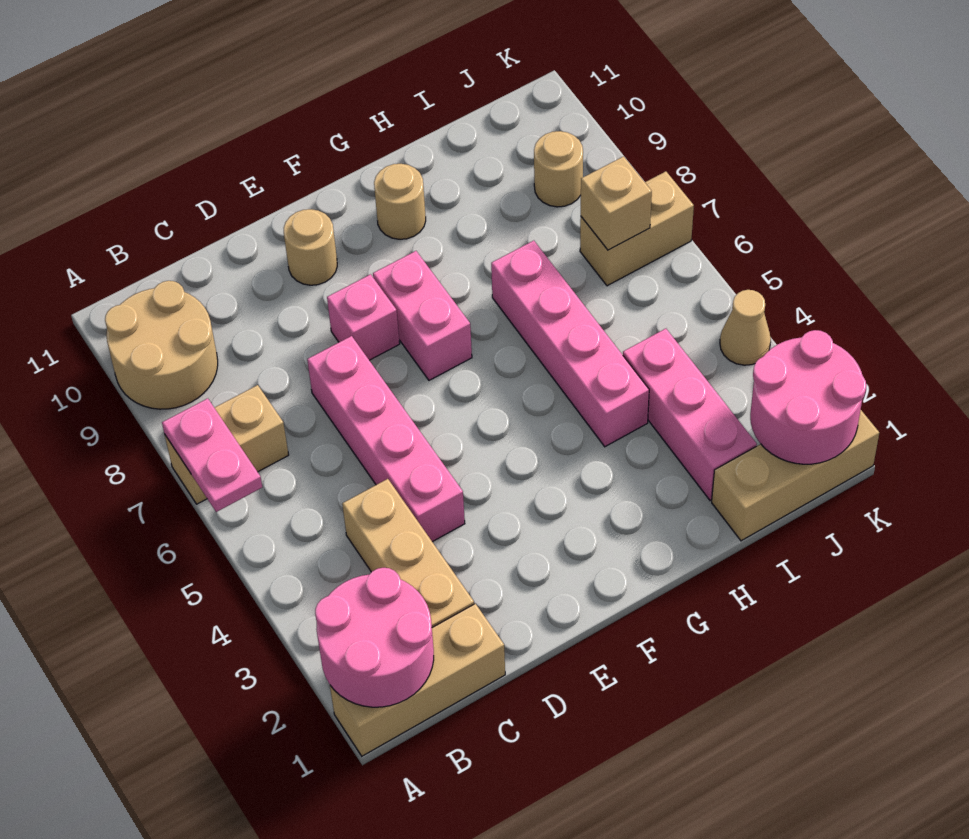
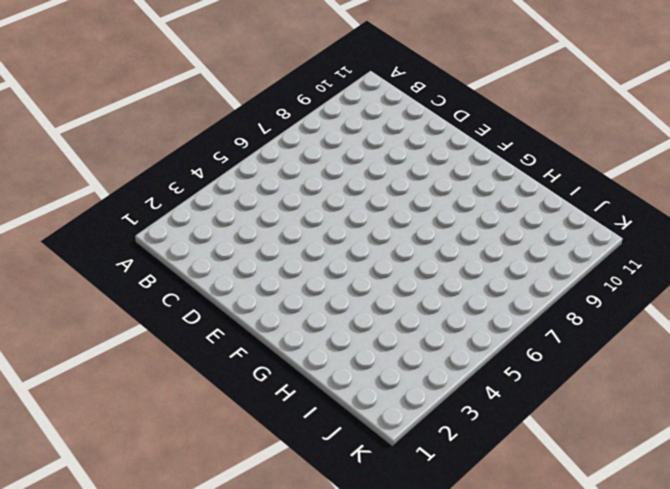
none -> tan 1x3 brick [330,604,505,756]
none -> tan 1x2 brick [165,385,289,504]
none -> tan 2x2 round brick [105,281,218,409]

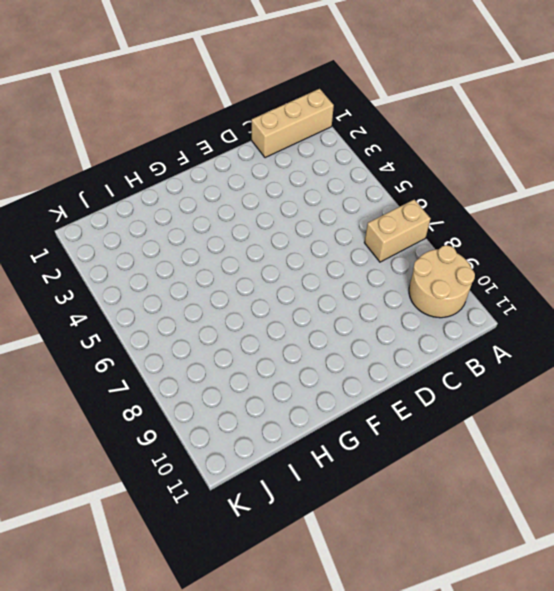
none -> tan 1x3 brick [342,479,474,627]
none -> pink 1x4 brick [307,336,465,542]
none -> pink 1x1 brick [327,274,400,360]

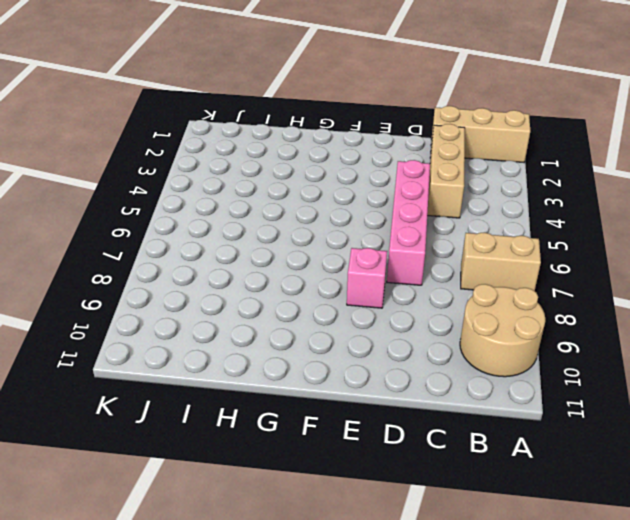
none -> tan 1x1 round brick [284,209,337,285]
none -> pink 1x2 brick [373,251,472,380]
none -> tan 1x1 round brick [374,164,426,239]

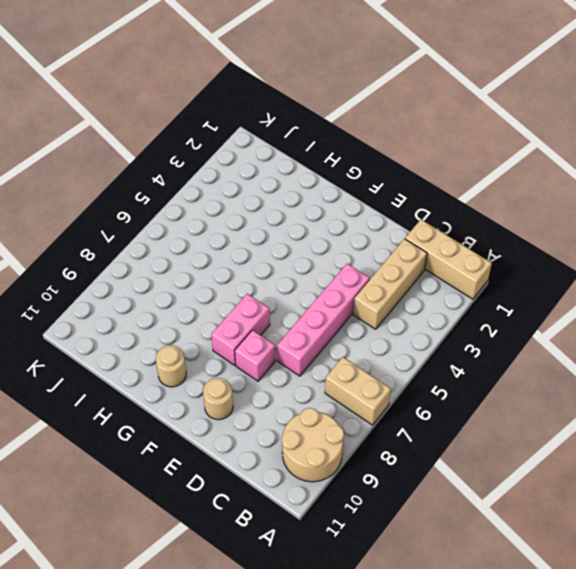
none -> pink 1x4 brick [491,241,649,447]
none -> tan 1x3 brick [712,410,879,541]
none -> pink 1x3 brick [623,329,757,500]

